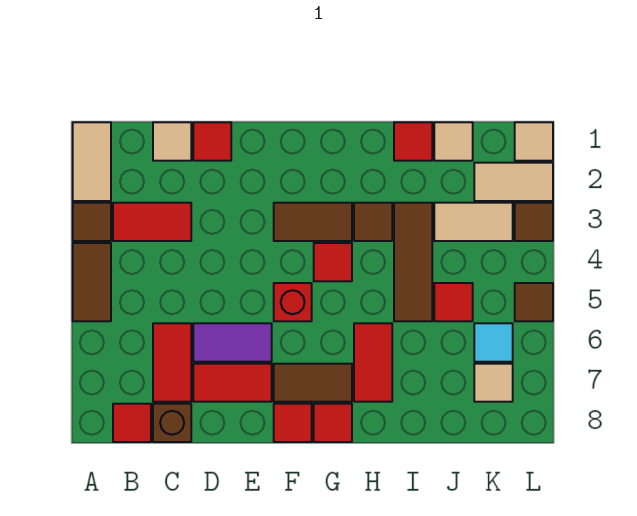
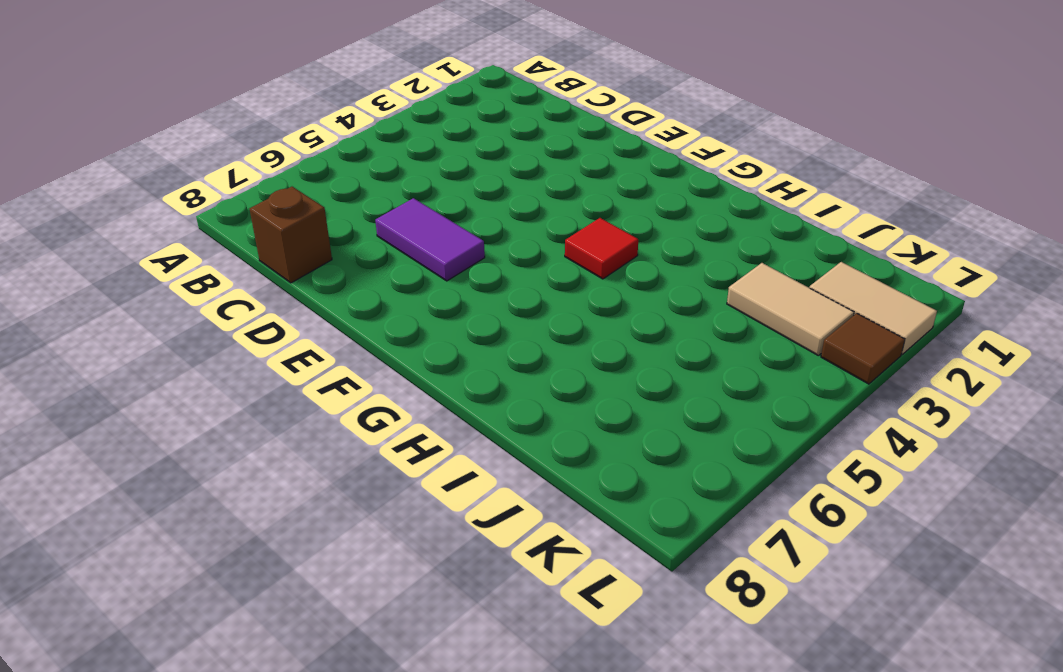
none -> tan 1x2 tile [73,122,111,201]
none -> brown 1x1 tile [73,203,111,241]
none -> brown 1x2 tile [73,243,111,321]
none -> red 1x2 tile [113,203,191,241]

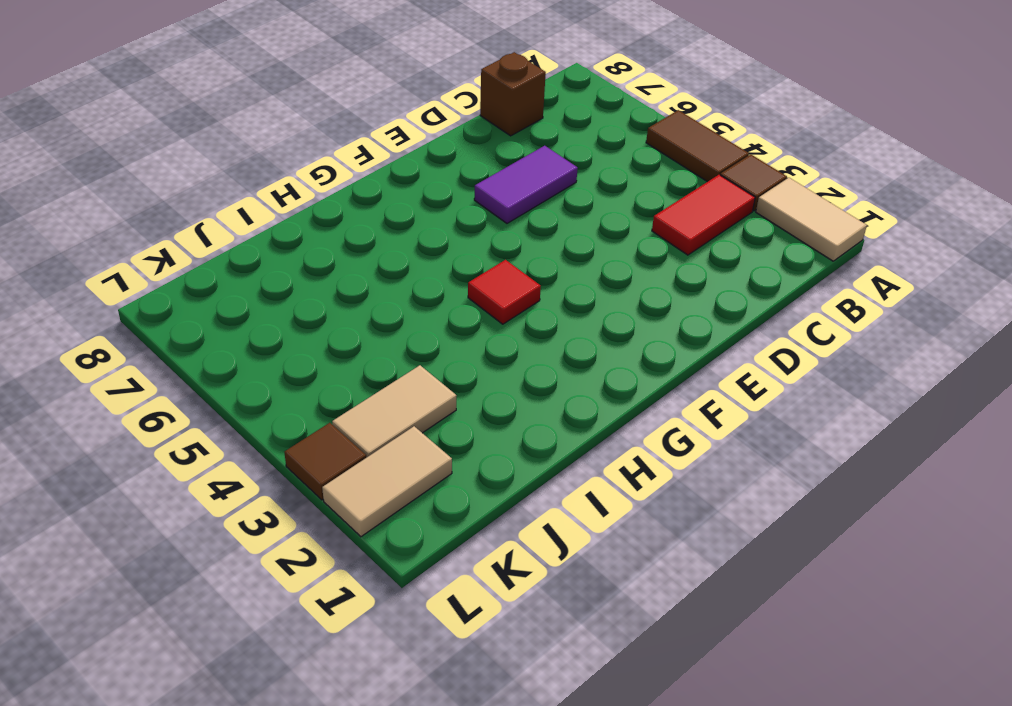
none -> red 1x1 tile [113,404,151,442]
none -> tan 1x1 tile [153,122,191,161]
none -> red 1x2 tile [153,323,191,402]
none -> red 1x1 tile [193,122,231,161]

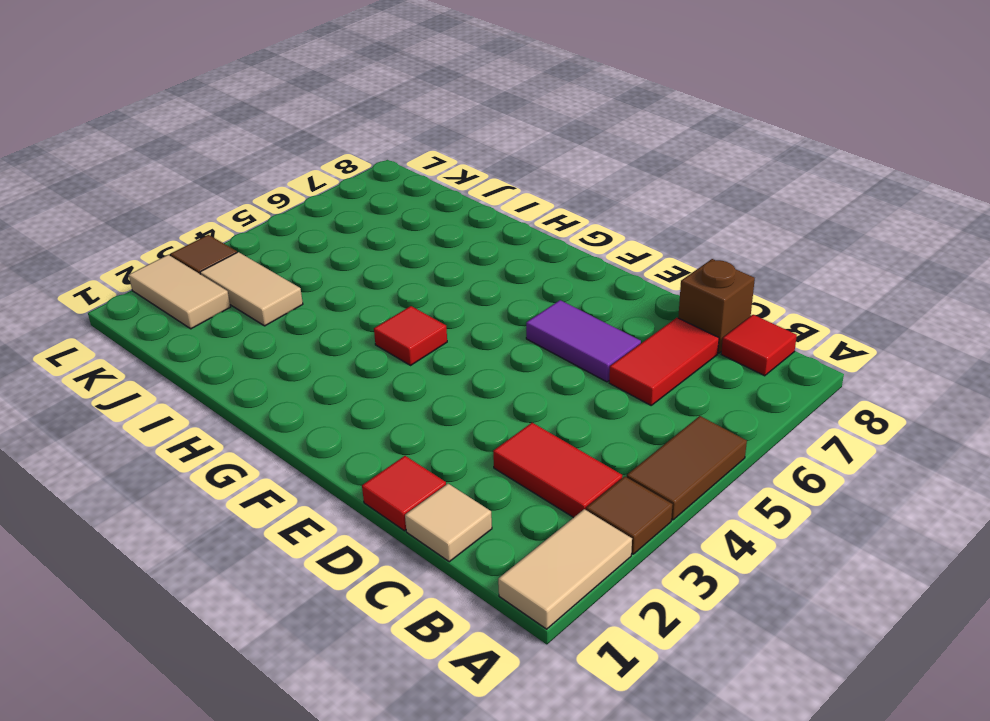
none -> red 1x2 tile [193,364,272,402]
none -> brown 1x2 tile [274,203,352,241]
none -> red 1x1 brick [274,283,312,321]
none -> brown 1x2 tile [274,364,352,402]

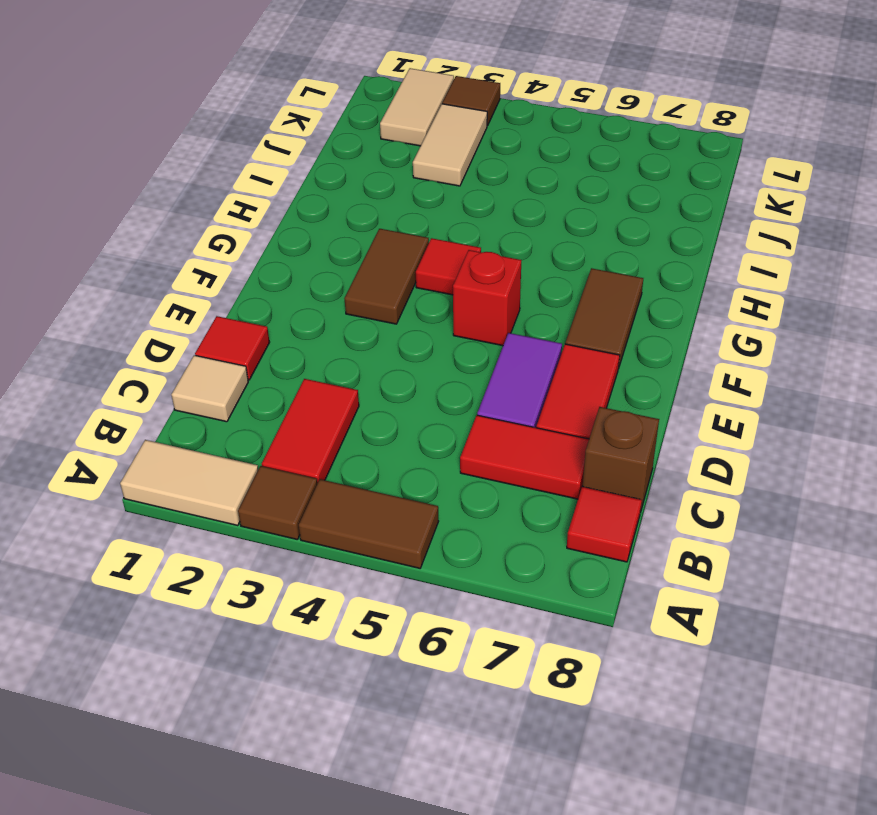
none -> red 1x1 tile [274,404,312,442]
none -> red 1x1 tile [314,404,352,442]
none -> brown 1x1 tile [354,203,392,241]
none -> red 1x2 tile [354,323,392,402]

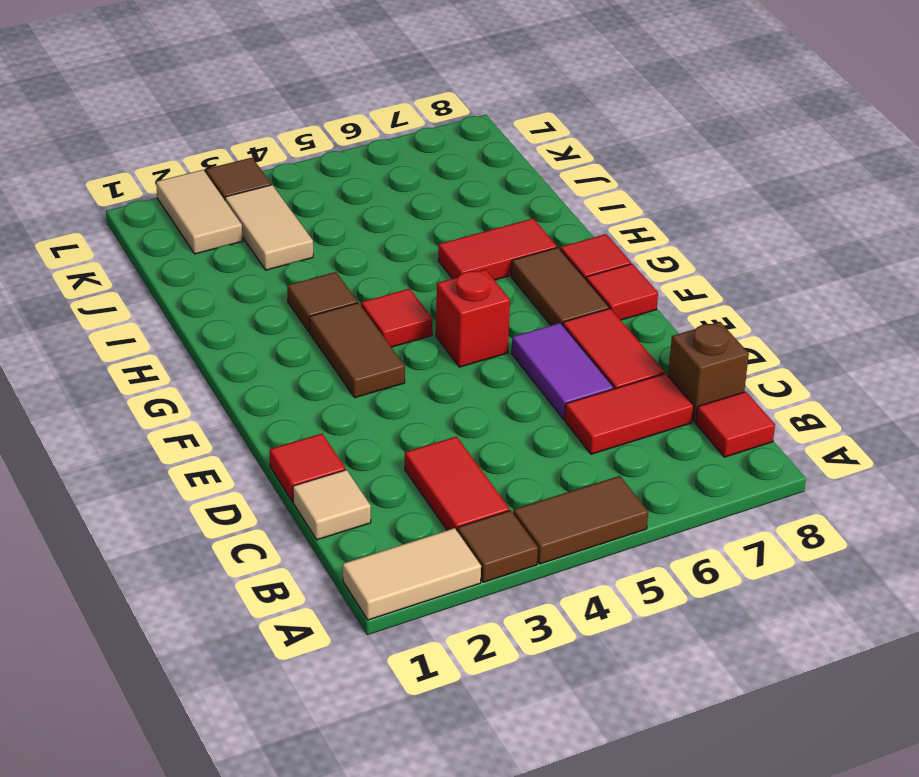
none -> red 1x1 tile [394,122,432,161]
none -> brown 1x3 tile [394,203,432,321]
none -> tan 1x1 tile [434,122,473,161]
none -> red 1x1 tile [434,283,473,321]

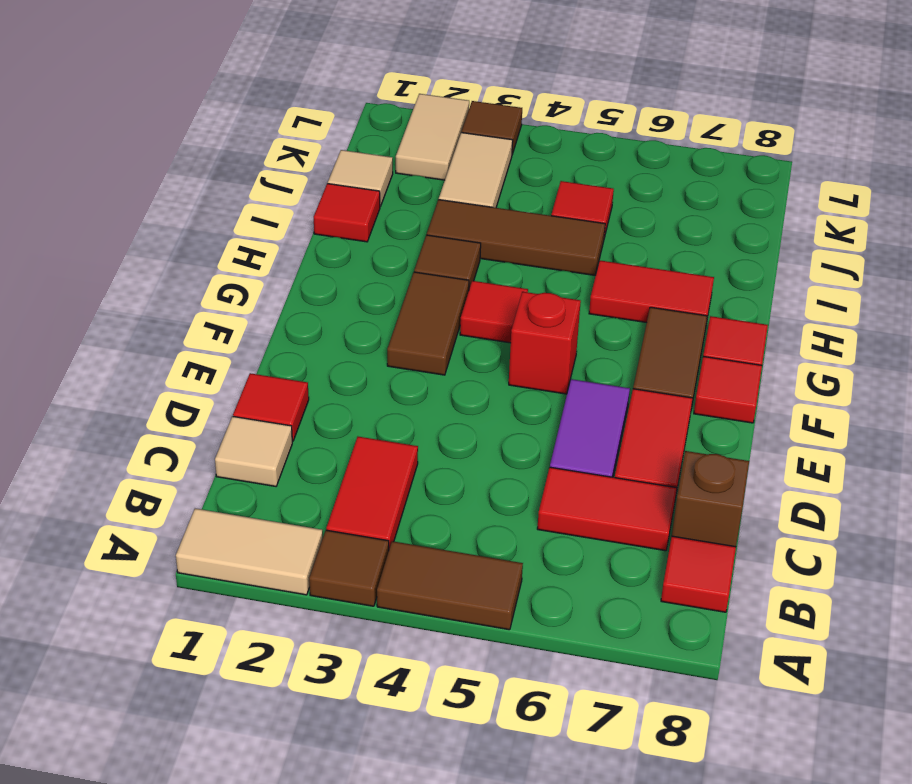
none -> cyan 1x1 tile [474,323,513,362]
none -> tan 1x1 tile [474,364,513,402]
none -> tan 1x1 tile [515,122,553,161]
none -> brown 1x1 tile [515,283,553,321]

